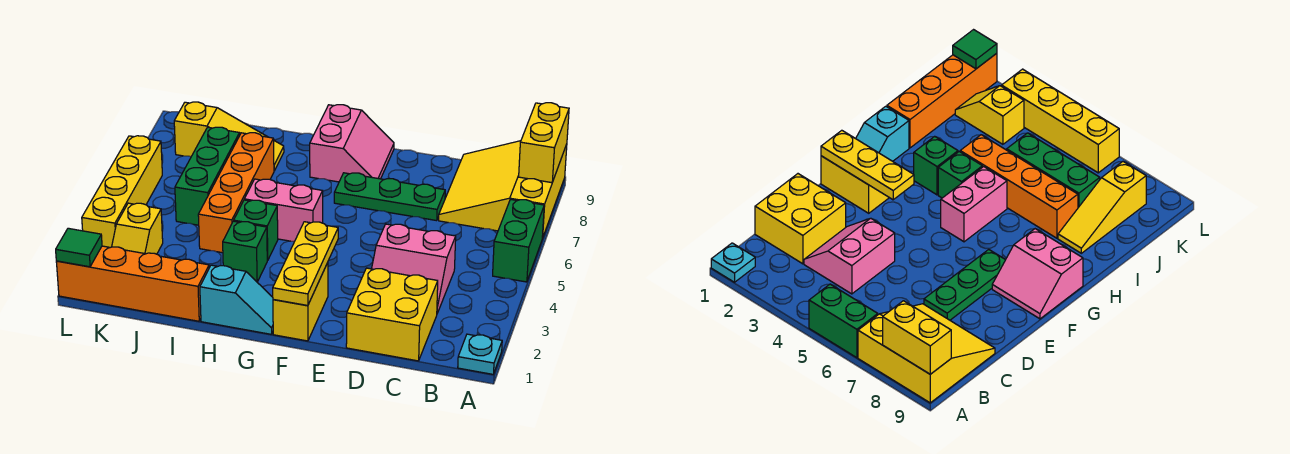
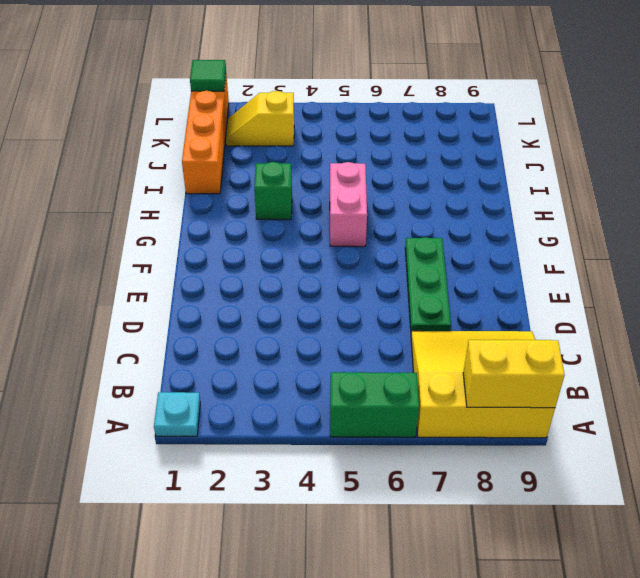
none -> yellow 2x2 brick [346,268,438,361]
none -> pink 2x2 slope [372,224,456,313]
none -> yellow 1x2 brick [273,263,328,341]

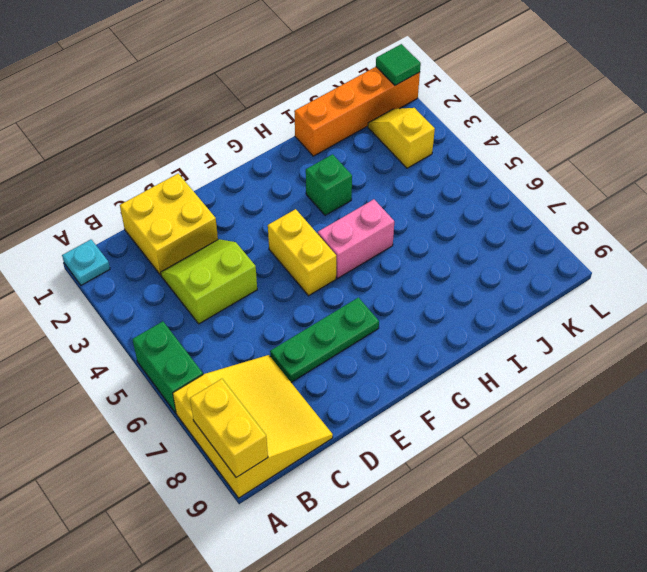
lime 2x2 slope [161,239,257,324] -> pink 2x2 slope [372,224,456,313]
yellow 1x2 brick [268,209,336,296] -> yellow 1x2 brick moved to [273,263,328,341]
none -> pink 2x2 slope [310,105,394,182]
none -> cyan 1x2 slope [200,265,273,334]
none -> green 1x1 brick [234,200,278,260]

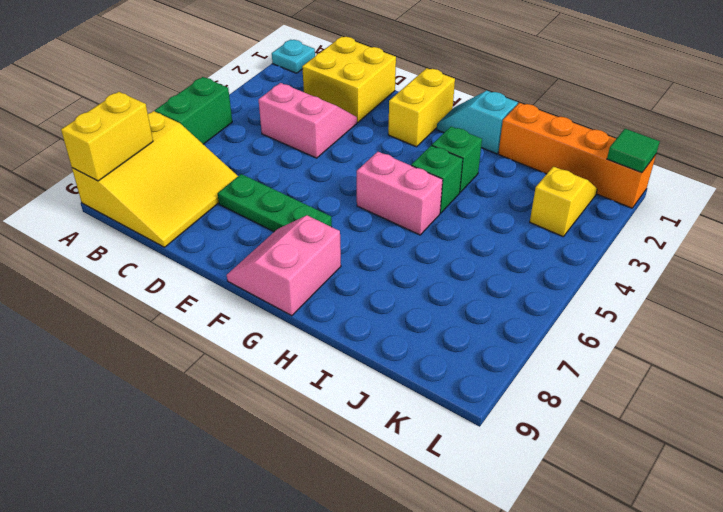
none -> orange 1x4 brick [198,133,274,253]
none -> yellow 1x3 slope [174,102,284,171]
none -> green 1x3 brick [175,127,240,225]

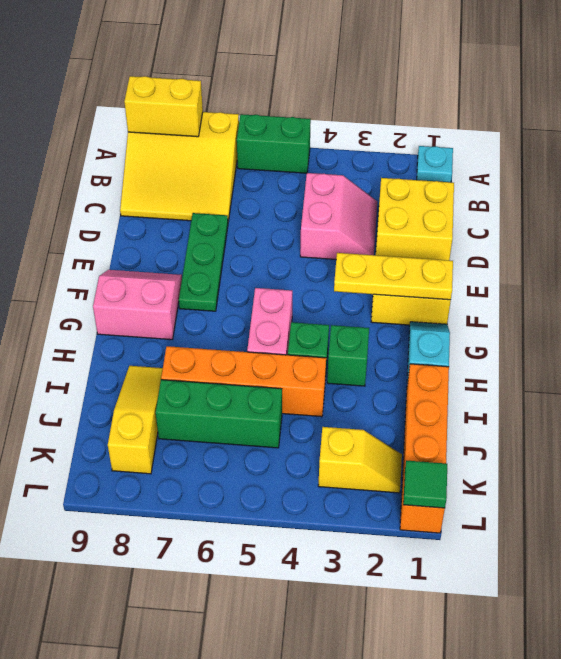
none -> yellow 1x4 brick [82,136,162,248]

